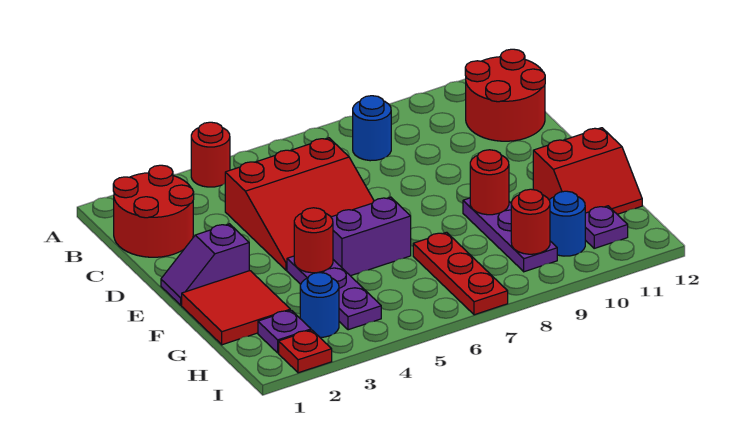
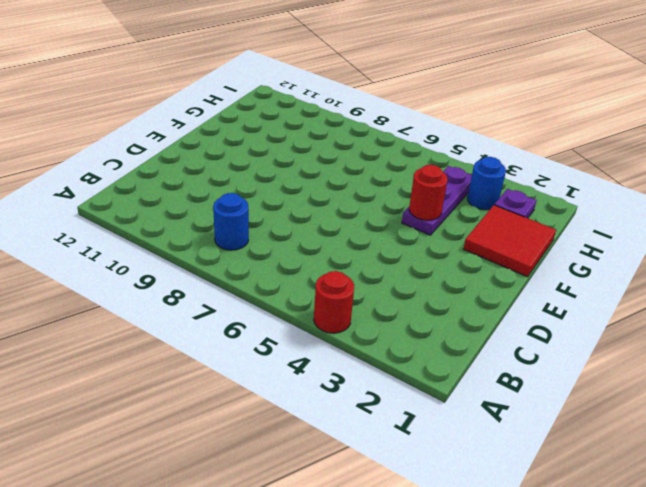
none -> red 2x2 round brick [113,165,194,257]
none -> red 2x2 round brick [465,49,545,141]
none -> red 3x3 slope [225,138,374,270]

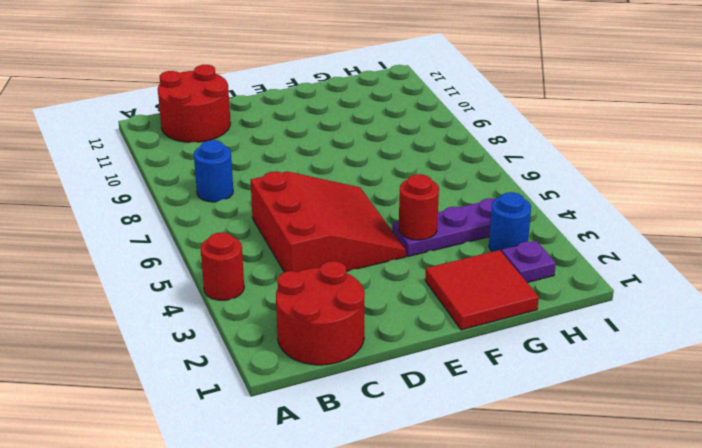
none -> purple 1x2 slope [161,224,249,305]
none -> purple 1x2 brick [331,197,411,276]
none -> purple 1x3 plate [463,198,557,272]

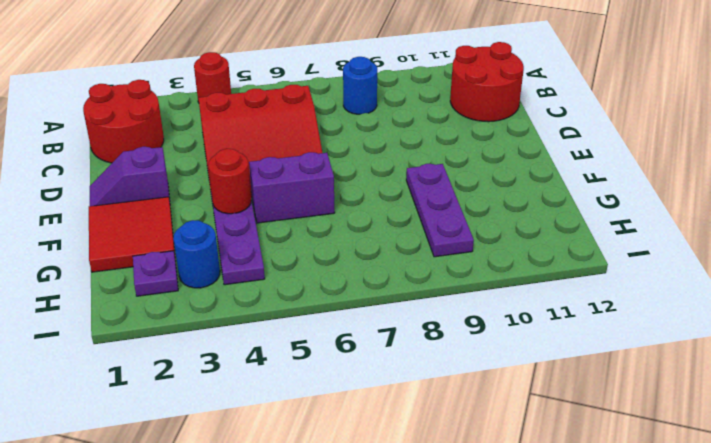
none -> red 2x2 slope [533,128,642,214]
none -> red 1x3 plate [413,232,508,315]
none -> blue 1x1 round brick [549,191,585,256]

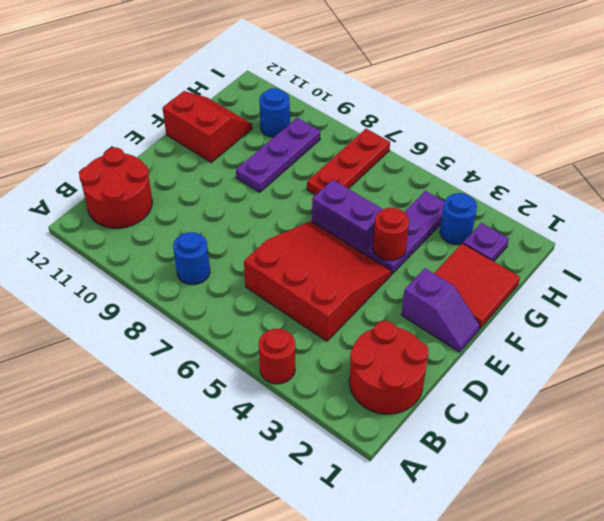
none -> purple 1x1 plate [585,206,628,248]
none -> red 1x1 plate [279,330,332,373]
none -> red 1x1 round brick [470,150,509,215]

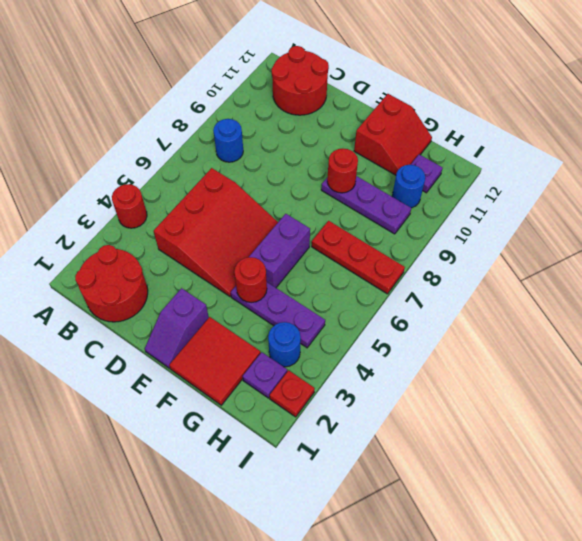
none -> red 1x1 round brick [511,189,550,254]

